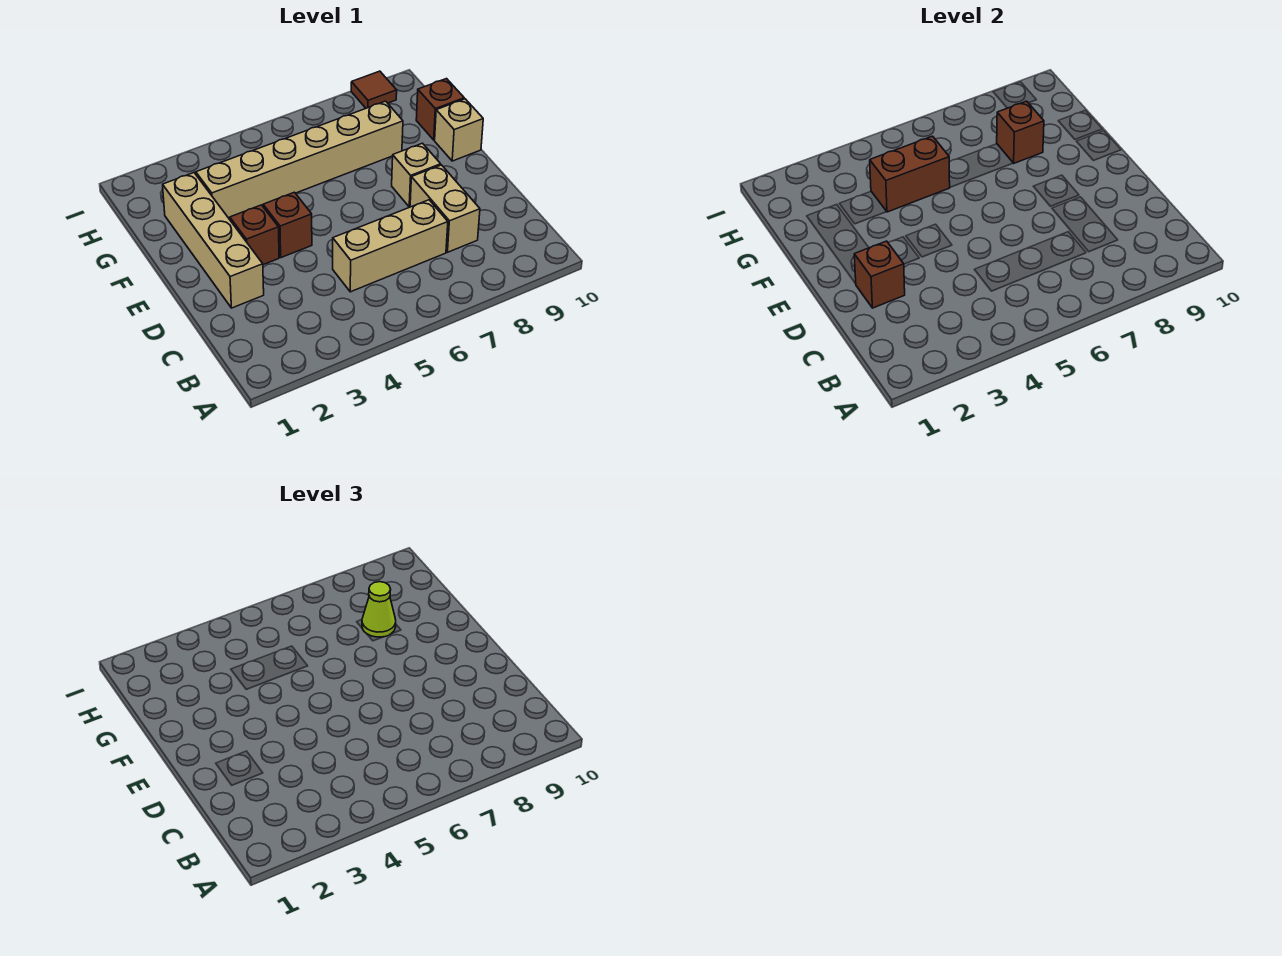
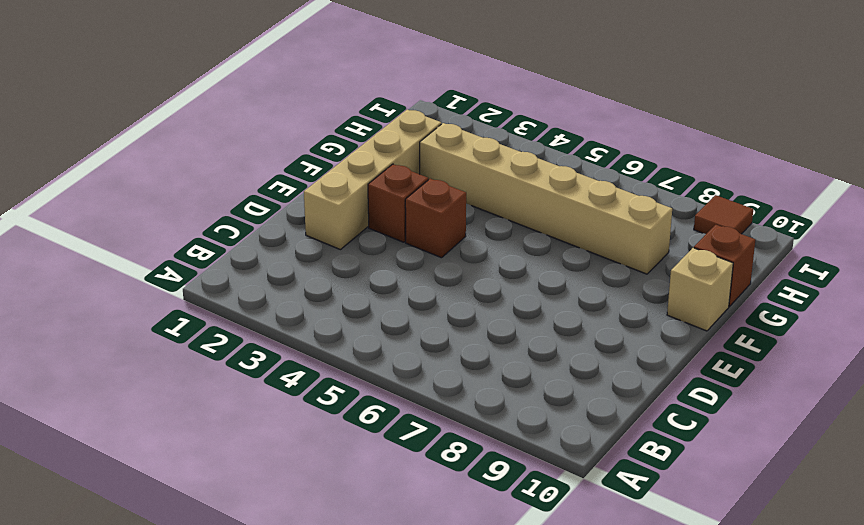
none -> tan 1x3 brick [333,200,448,292]
none -> tan 1x2 brick [410,165,480,252]
none -> tan 1x1 brick [392,143,441,207]

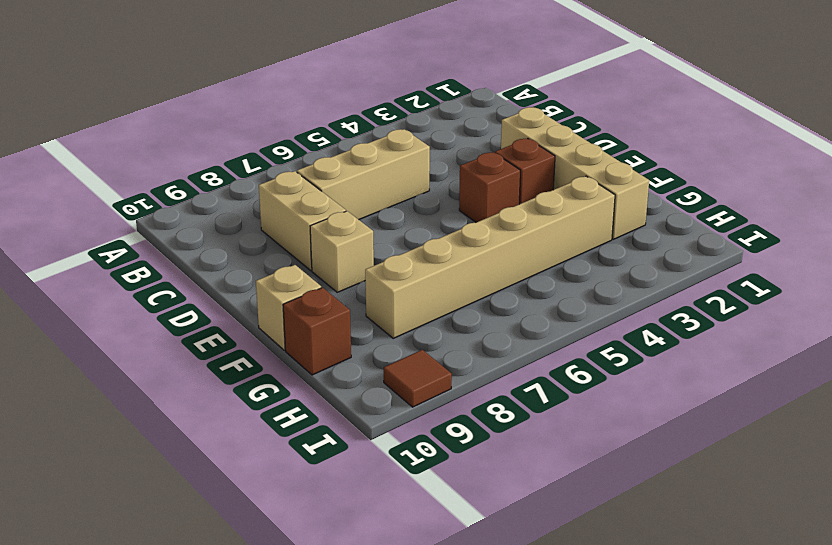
none -> brown 1x1 brick [854,241,905,308]
none -> brown 1x2 brick [870,136,950,212]
none -> brown 1x1 brick [997,101,1044,163]

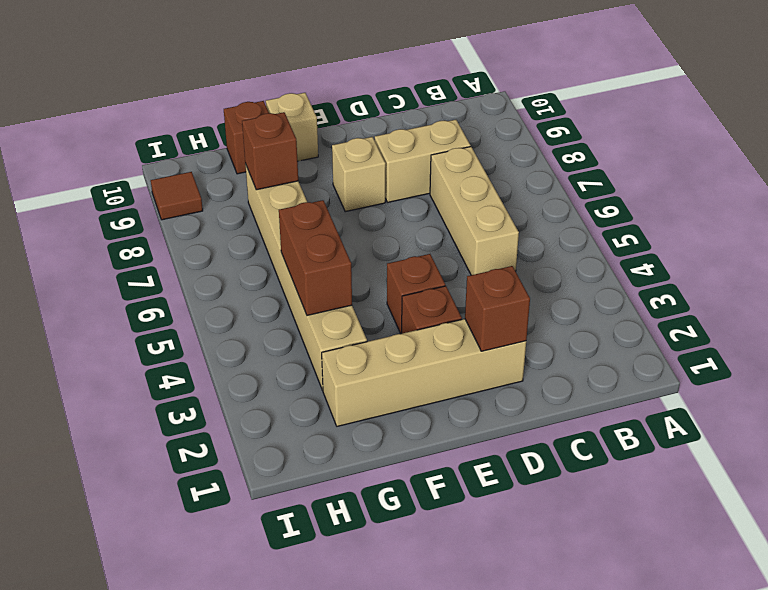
none -> lime 1x1 cone [362,582,396,637]

